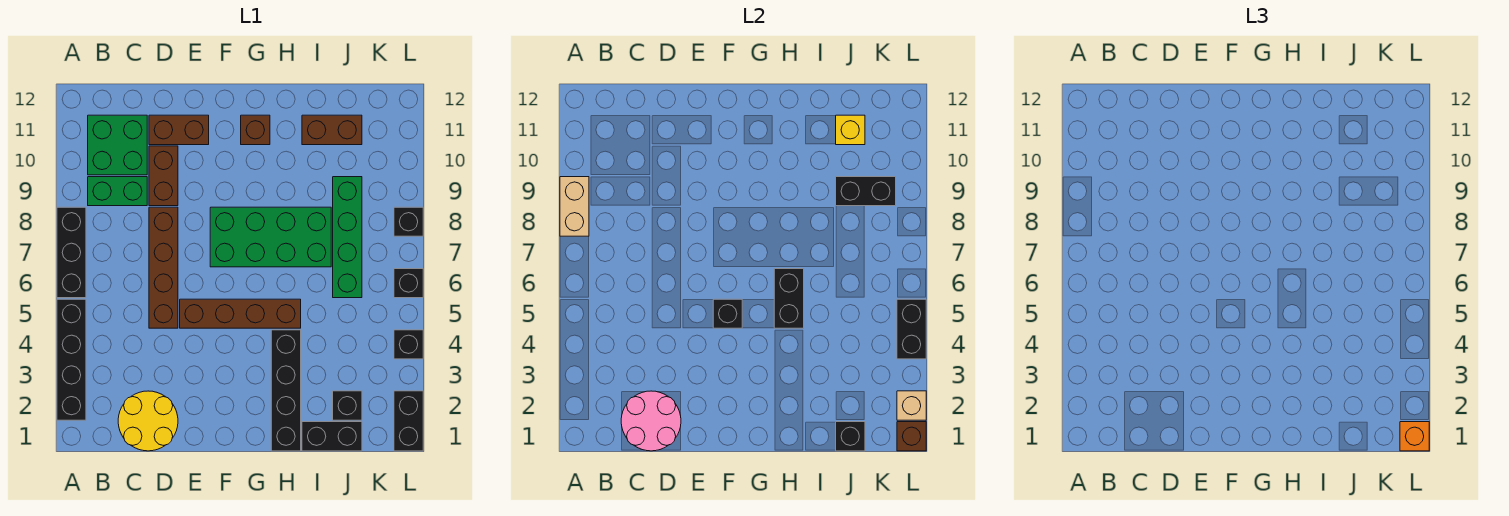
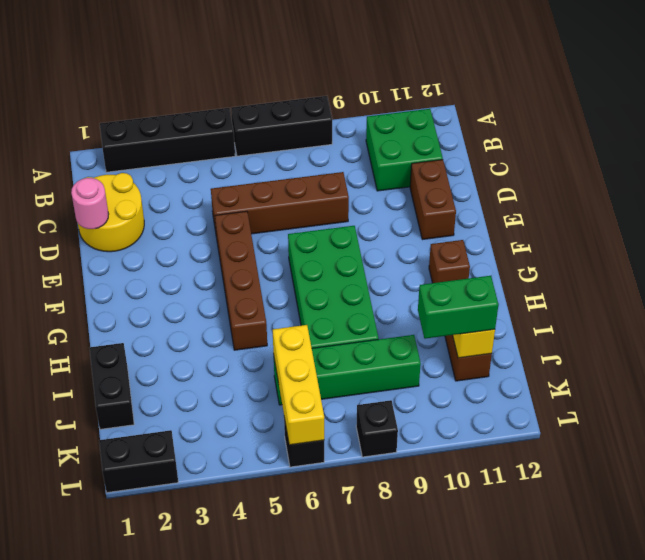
pink 1x1 round brick [71,178,109,229] -> pink 2x2 round brick [621,391,681,451]
yellow 1x3 brick [273,325,324,445] -> none
green 1x2 brick [418,276,499,339] -> green 1x2 brick turned to [88,177,147,206]
none -> brown 1x2 brick [149,146,178,206]
none -> black 1x4 brick [271,330,301,451]
none -> black 1x1 brick [333,391,362,420]
none -> black 1x1 brick [394,330,423,359]

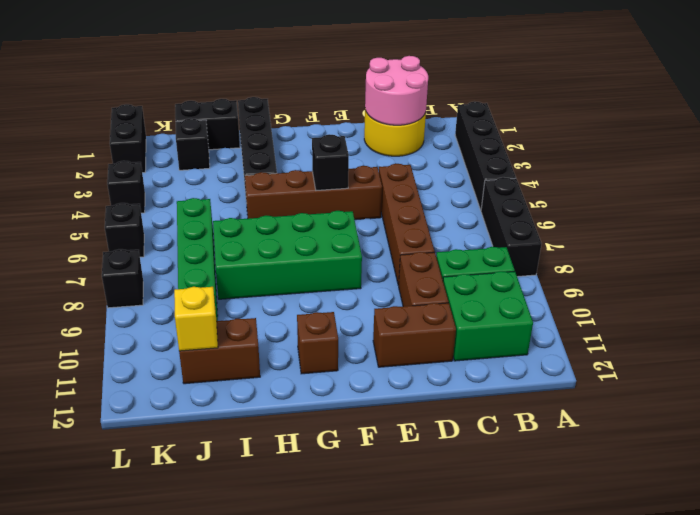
none -> tan 1x2 brick [560,177,589,236]
none -> black 1x2 brick [774,269,804,328]
none -> black 1x1 brick [836,422,865,451]
none -> black 1x2 brick [836,177,896,206]

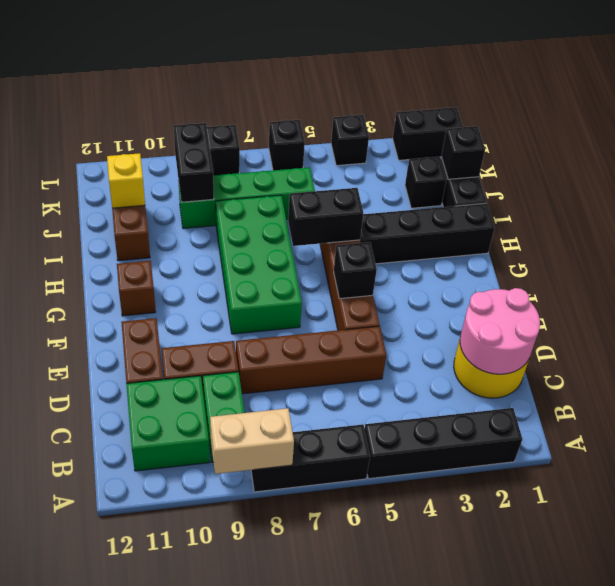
none -> brown 1x1 brick [897,422,926,451]
none -> tan 1x1 brick [897,391,926,420]
none -> black 1x2 brick [897,299,926,359]
none -> orange 1x1 brick [1400,422,1429,451]

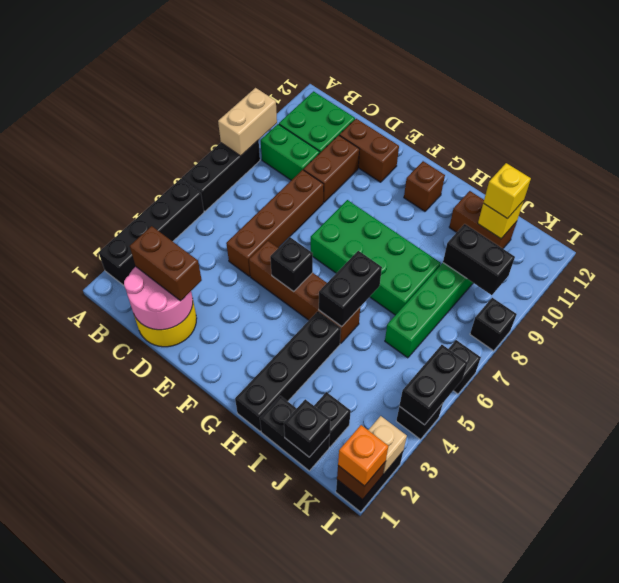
brown 1x2 brick [130,226,202,301] -> none
yellow 1x1 brick [483,163,531,219] -> none

